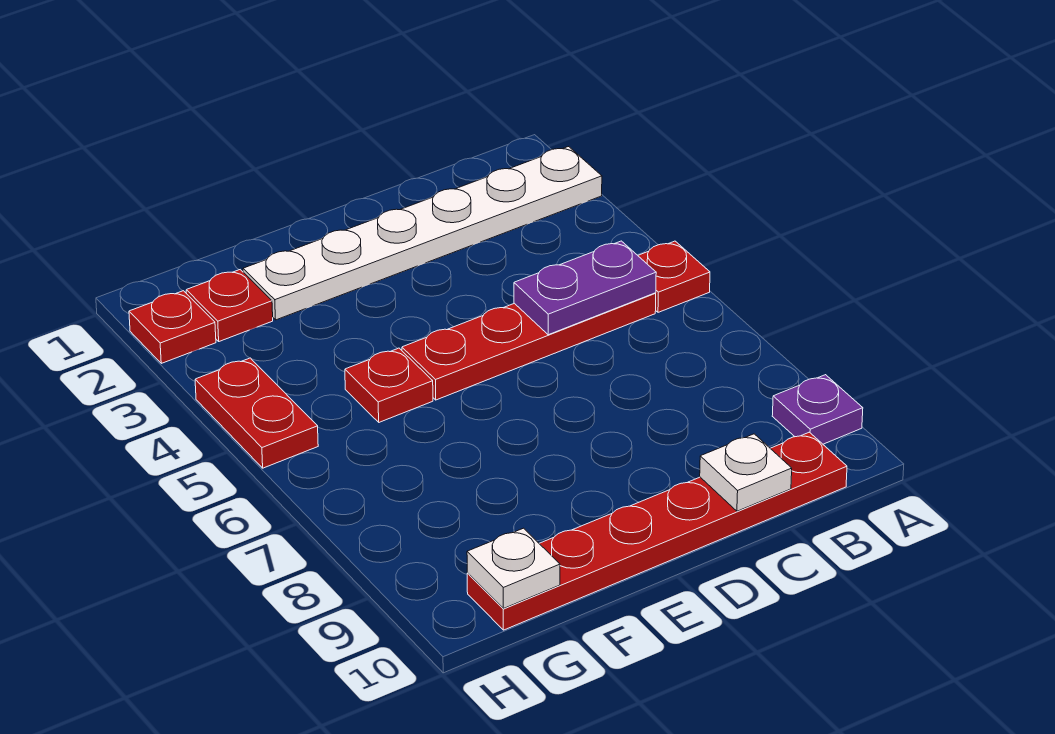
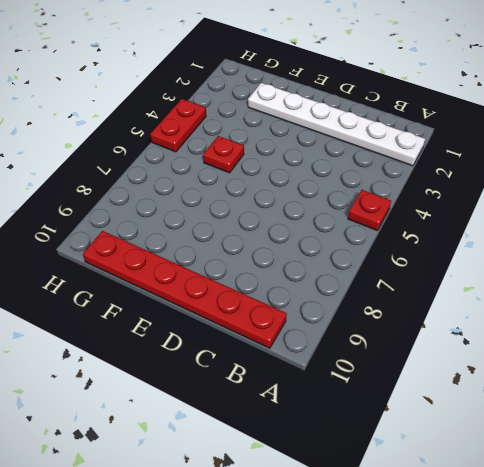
none -> purple 1x1 plate [772,375,863,444]
none -> red 1x4 plate [402,293,656,400]
none -> red 1x1 plate [186,270,273,341]

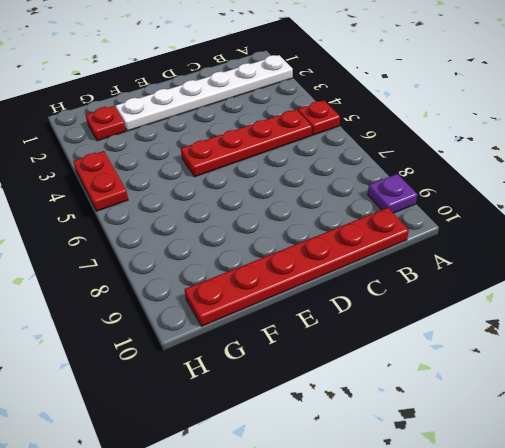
none -> red 1x1 plate [345,348,433,422]
none -> red 1x1 plate [129,291,216,363]
none -> purple 1x2 plate [514,241,656,335]

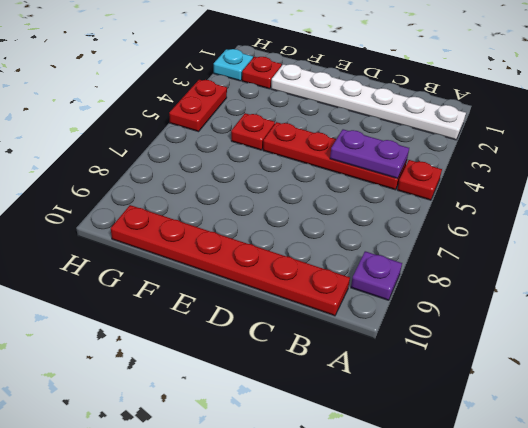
cyan 1x1 plate [214,49,253,81] -> red 1x1 plate [129,291,216,363]
none -> white 1x1 plate [700,434,792,511]
none -> white 1x1 plate [467,528,560,609]

